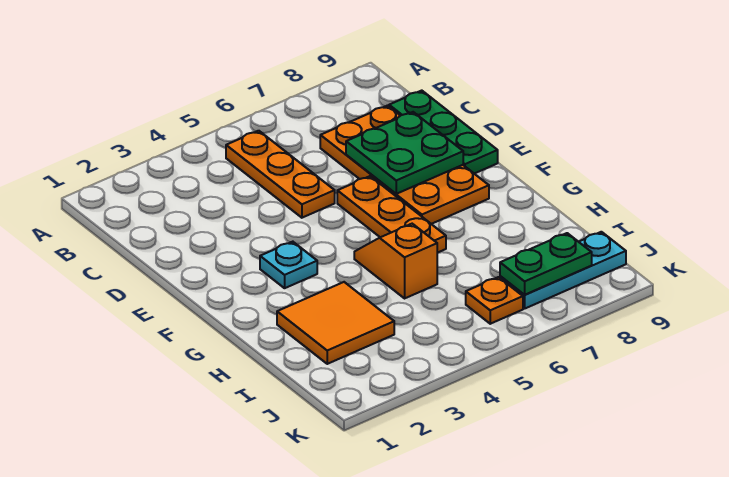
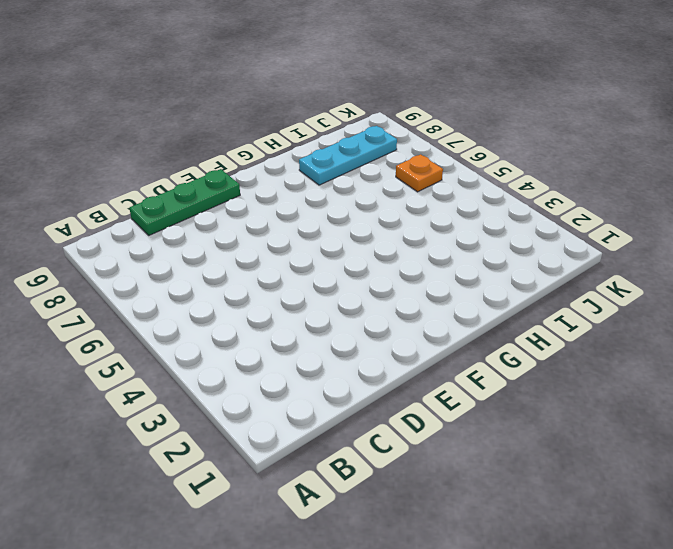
cyan 1x3 plate [299,126,397,185] -> cyan 1x3 plate turned to [500,232,626,309]
none -> orange 1x3 plate [226,131,335,218]
none -> orange 2x4 plate [320,106,489,224]

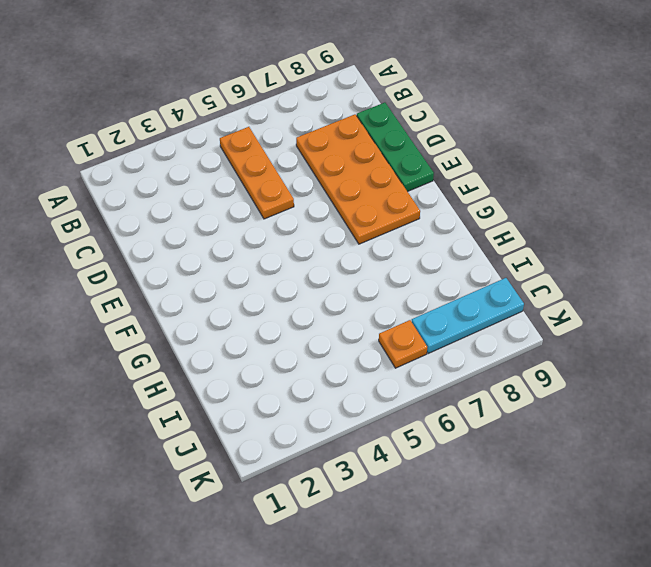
none -> orange 1x3 plate [337,176,446,253]
none -> cyan 1x1 plate [260,242,317,288]

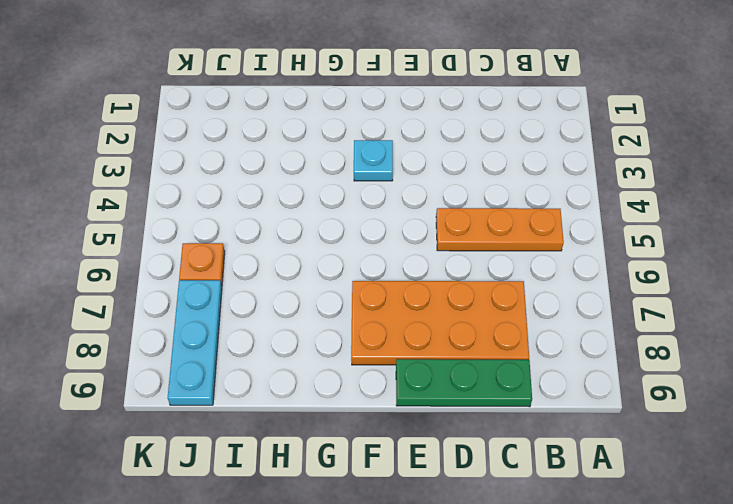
none -> orange 1x3 plate [337,176,446,253]
none -> orange 1x2 slope [354,224,437,298]

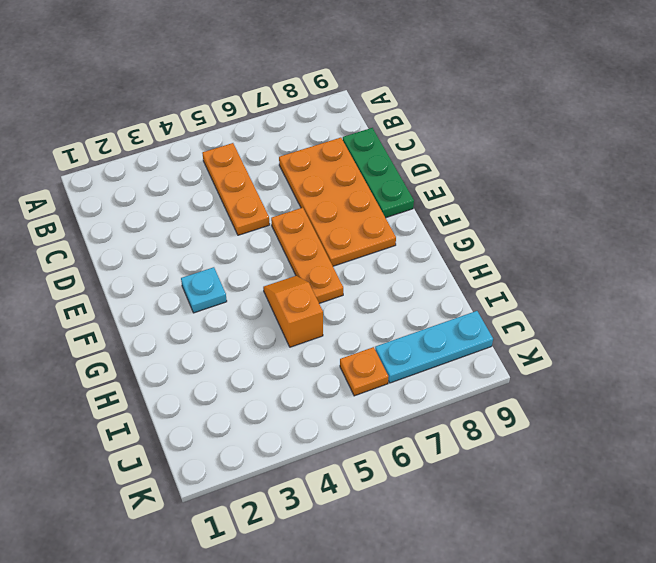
none -> orange 2x2 tile [277,282,394,364]
none -> green 2x2 plate [346,112,463,194]

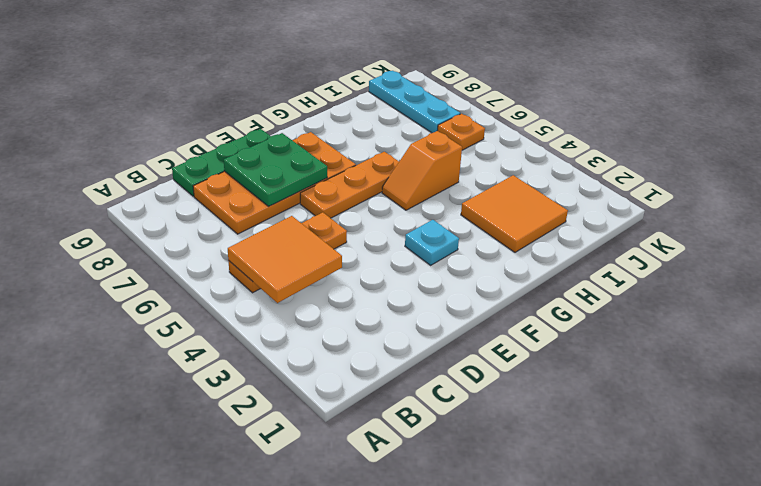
orange 2x2 tile [228,216,342,303] -> none
none -> green 1x2 plate [500,233,592,295]

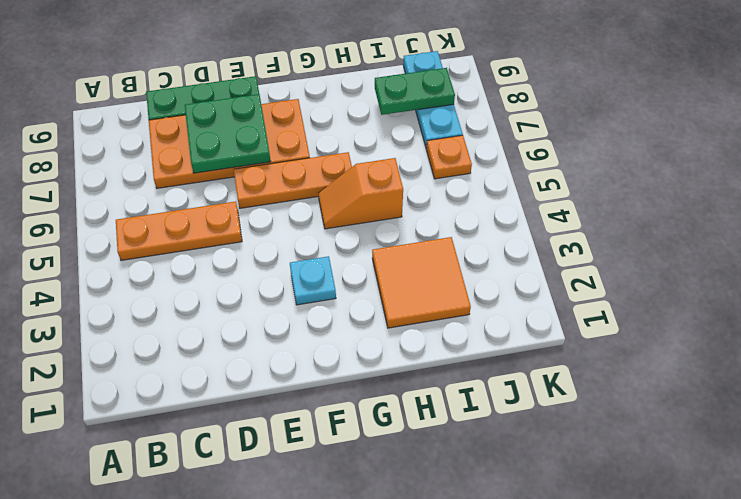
green 1x2 plate [375,68,455,115] -> green 1x2 plate turned to [500,233,592,295]

